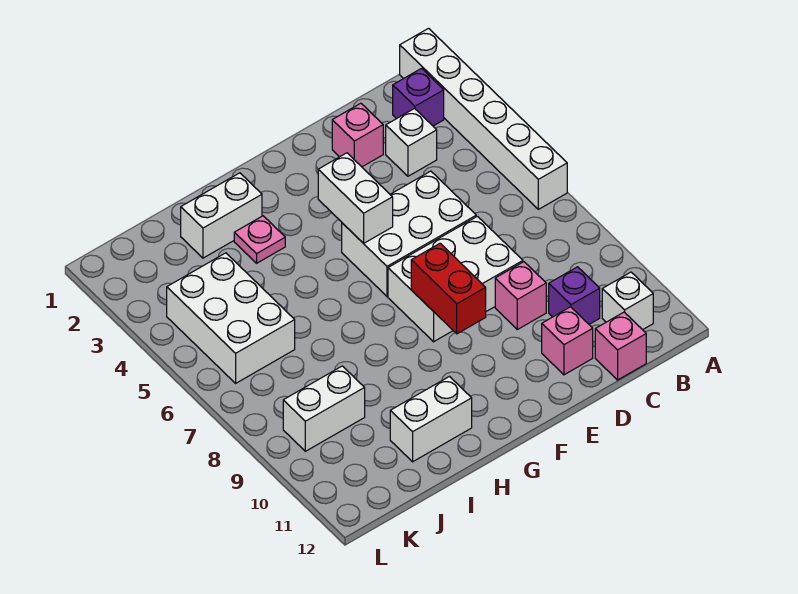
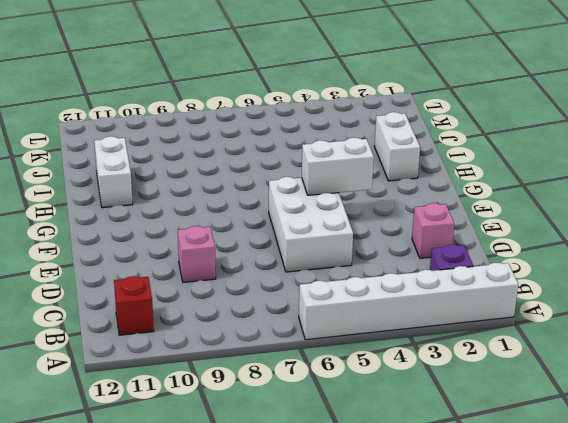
red 1x1 brick [114,276,154,335] -> white 1x1 brick [602,272,653,330]
none -> white 1x1 brick [386,109,437,176]
none -> purple 1x1 brick [549,267,600,324]
none -> pink 1x1 brick [595,312,646,380]

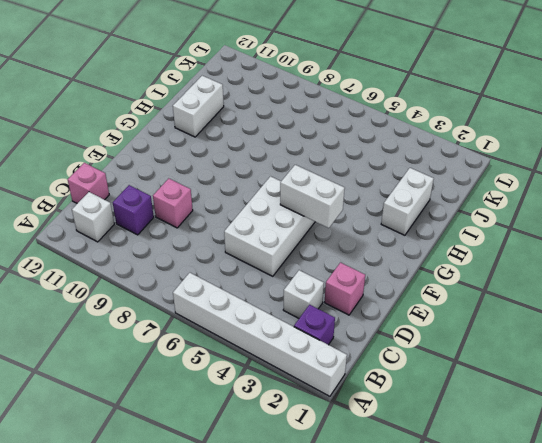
none -> white 2x3 brick [388,216,523,342]
none -> pink 1x1 brick [542,307,593,375]
none -> pink 1x1 plate [234,216,285,263]

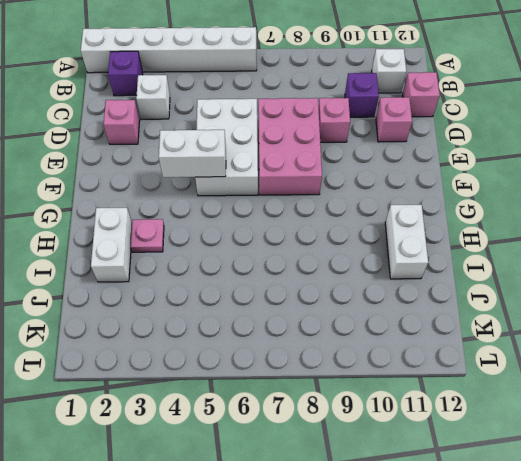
pink 2x3 brick [258,98,322,195] -> white 2x3 brick [388,216,523,342]
none -> white 2x3 brick [167,253,295,383]
none -> white 1x2 brick [283,366,365,451]
none -> red 1x2 brick [411,243,486,334]

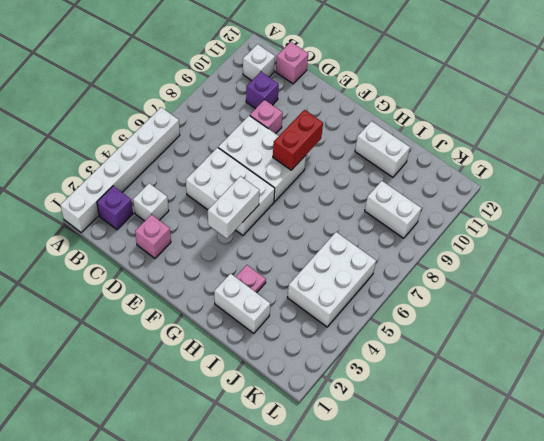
none -> pink 1x1 brick [542,307,593,375]

